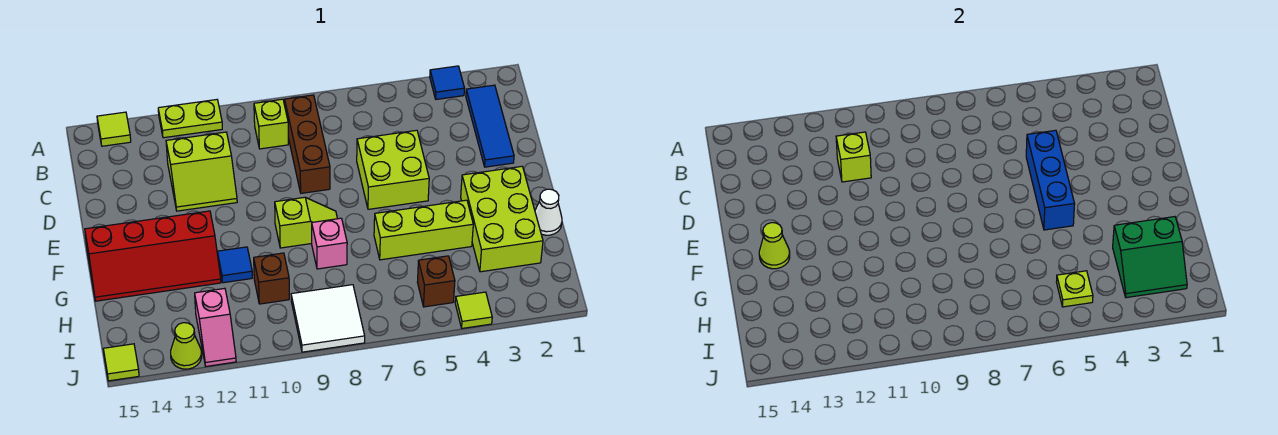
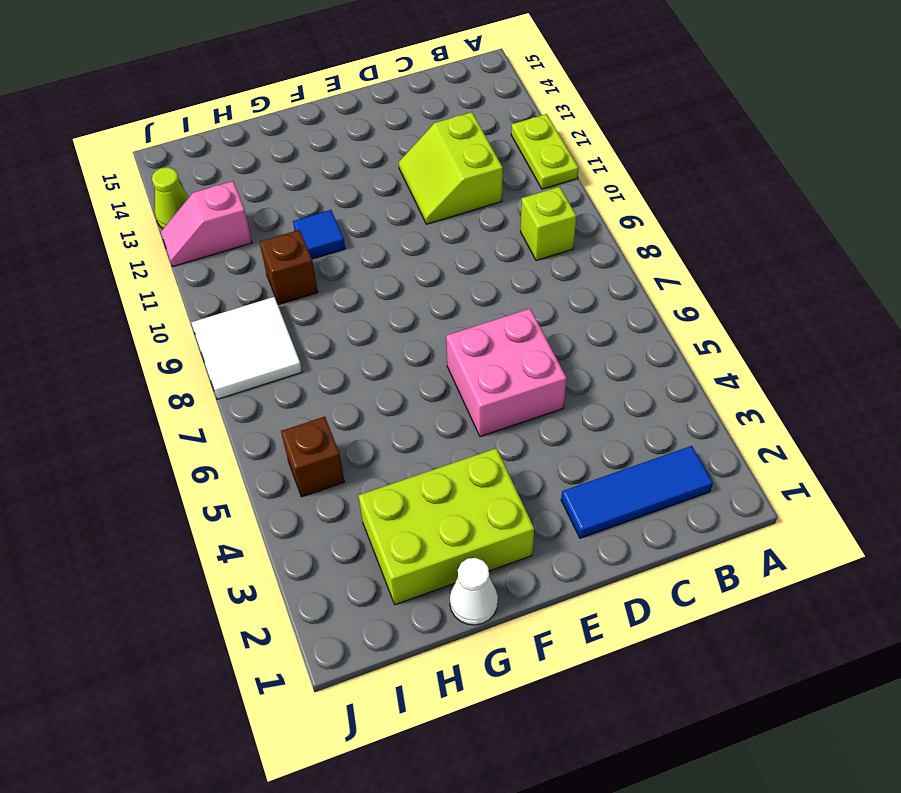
pink 2x2 brick [446,309,567,437] -> lime 2x2 brick [357,130,429,209]
none -> blue 1x1 tile [430,66,465,99]
none -> lime 1x1 tile [97,112,131,146]
none -> brown 1x3 brick [285,95,330,193]

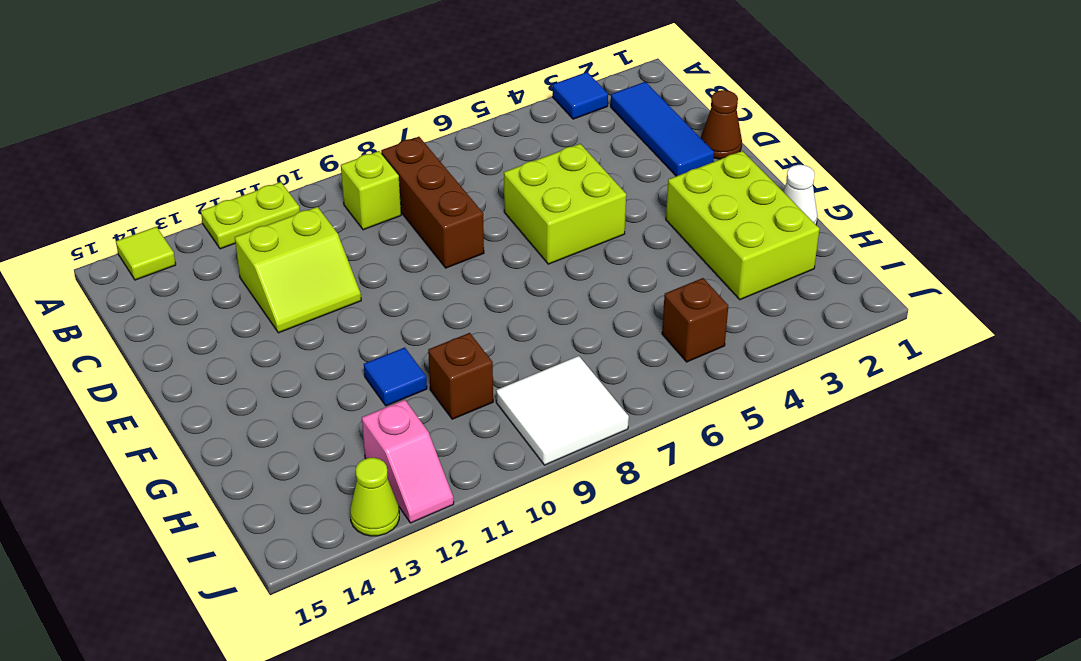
brown 1x1 cone [701,90,742,159] -> none
none -> lime 1x2 slope [275,197,337,248]
none -> red 2x4 slope [85,211,221,301]
none -> lime 1x3 brick [374,200,473,260]

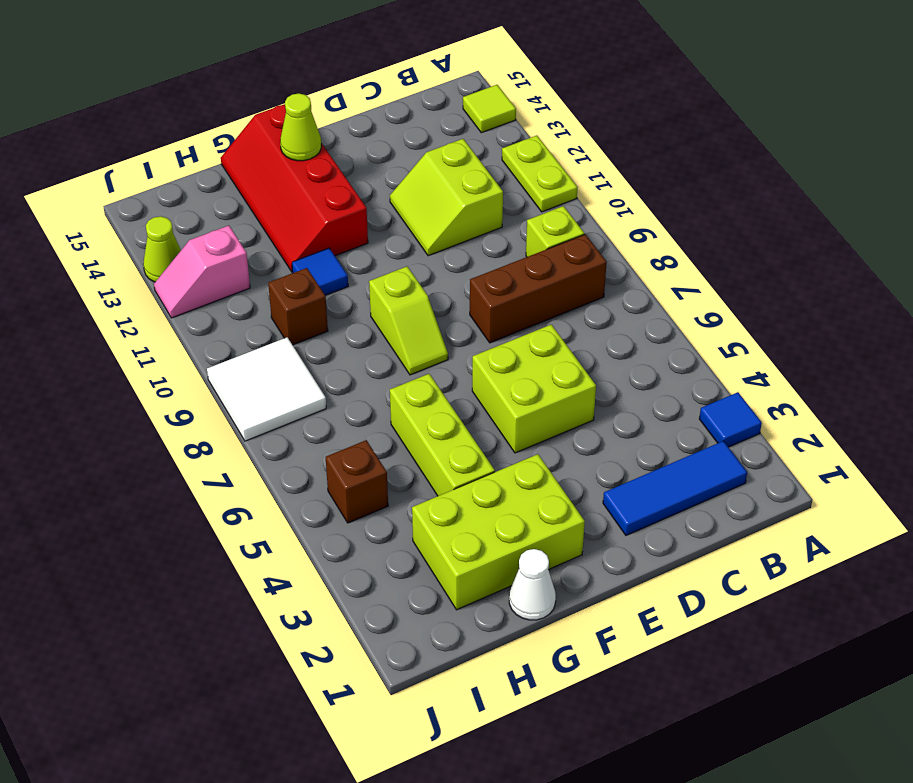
none -> pink 1x1 brick [312,218,347,269]
none -> lime 1x1 tile [455,292,492,328]
none -> lime 1x1 tile [103,344,139,381]

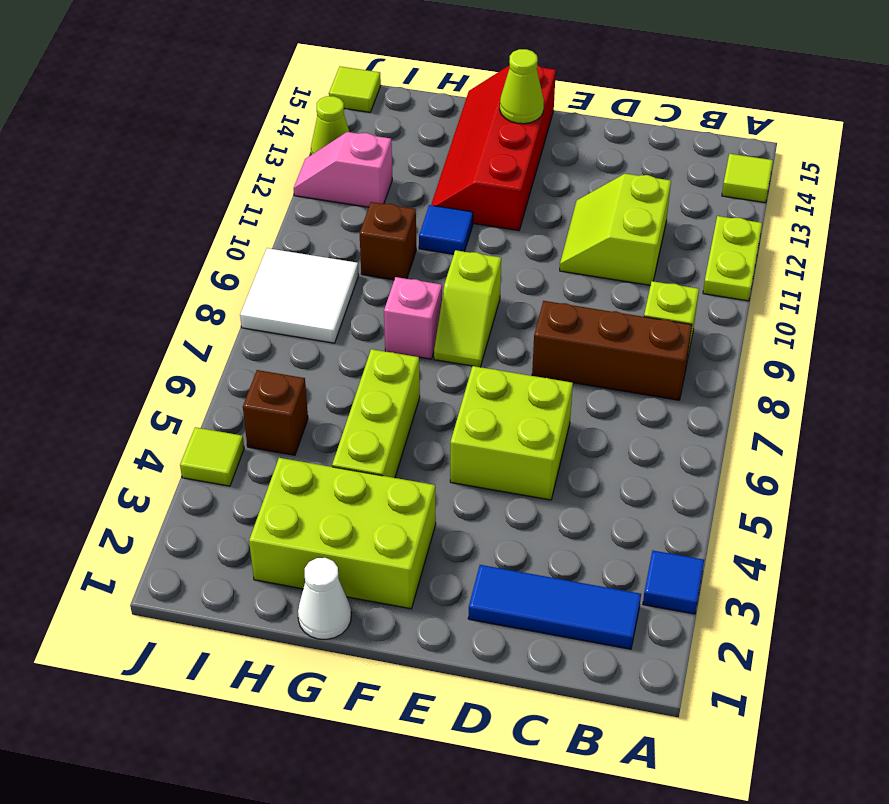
none -> lime 1x1 brick [836,132,871,182]
none -> blue 1x3 brick [1026,130,1075,230]
none -> green 2x2 slope [1113,217,1187,298]

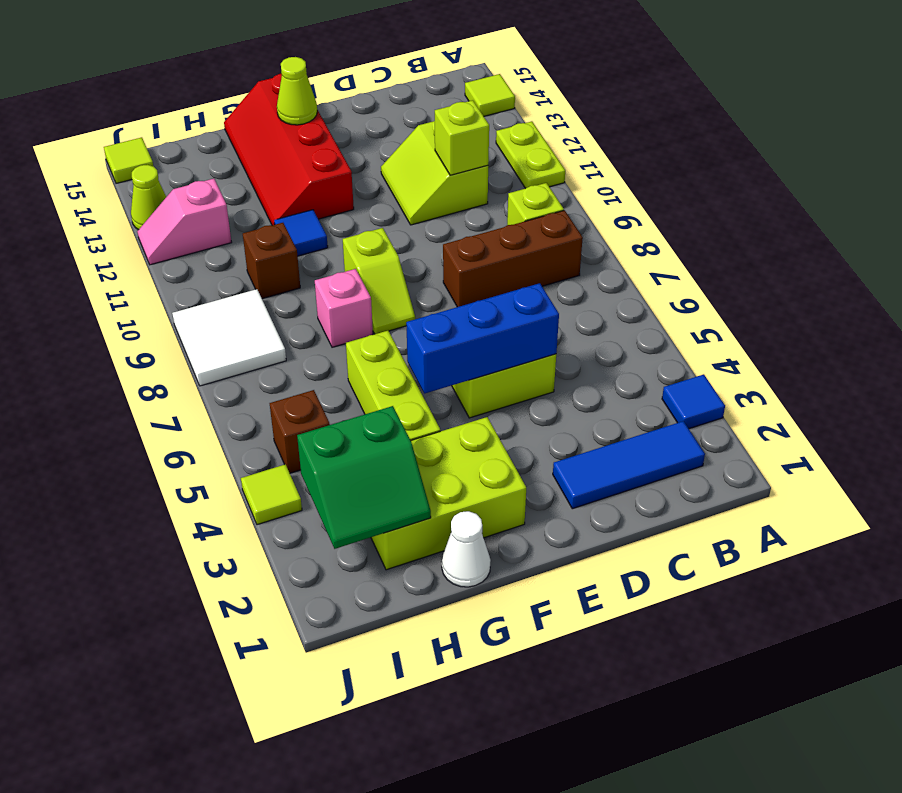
green 2x2 slope [297,406,431,549] -> green 2x2 slope turned to [1113,217,1187,298]
none -> lime 1x1 plate [1057,271,1093,307]

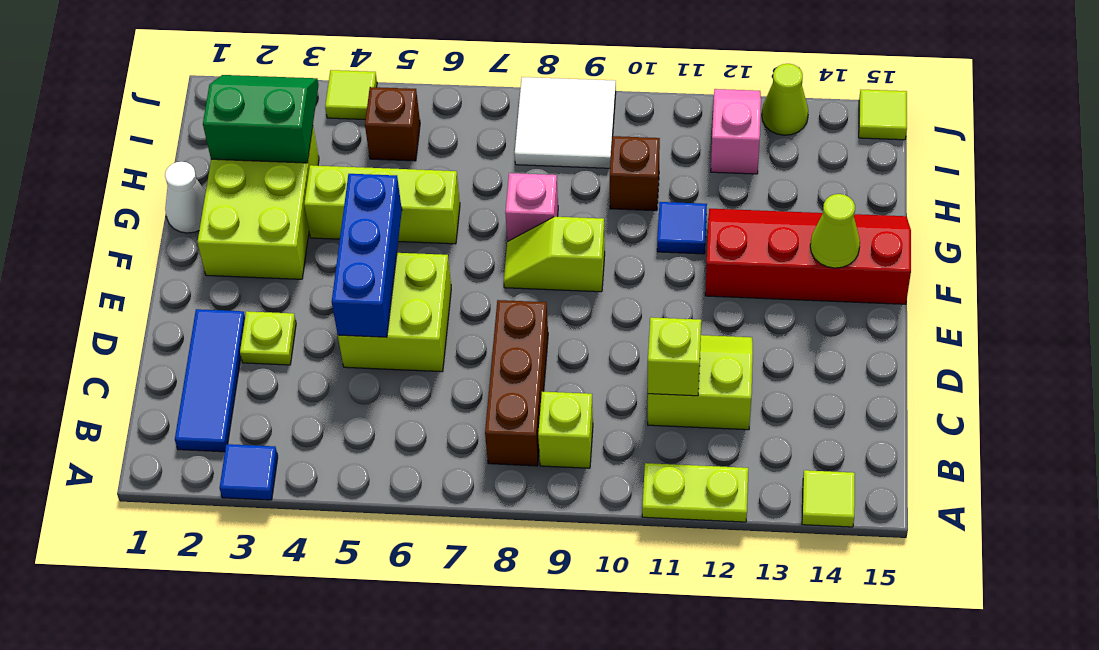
lime 1x1 plate [240,311,296,365] -> lime 1x1 plate moved to [1057,271,1093,307]

